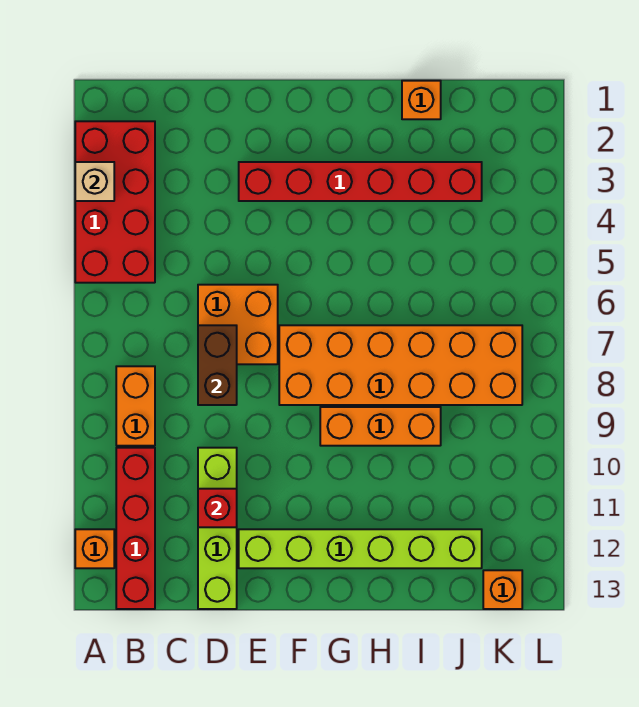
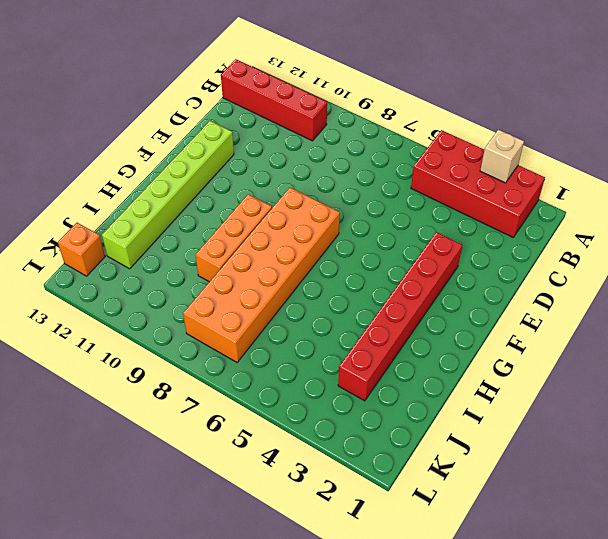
none -> orange 1x1 brick [75,529,114,568]
none -> orange 1x2 brick [116,366,155,446]
none -> orange 2x2 brick [198,285,278,364]

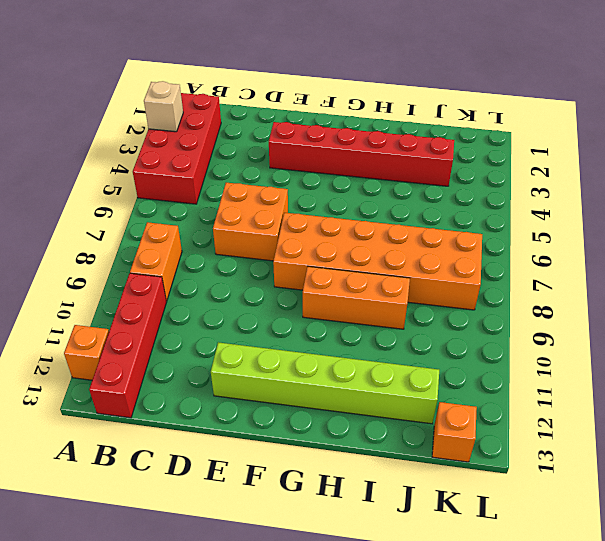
none -> lime 1x4 brick [198,448,237,609]
none -> orange 1x1 brick [402,81,441,119]
none -> brown 1x2 brick [198,325,237,405]

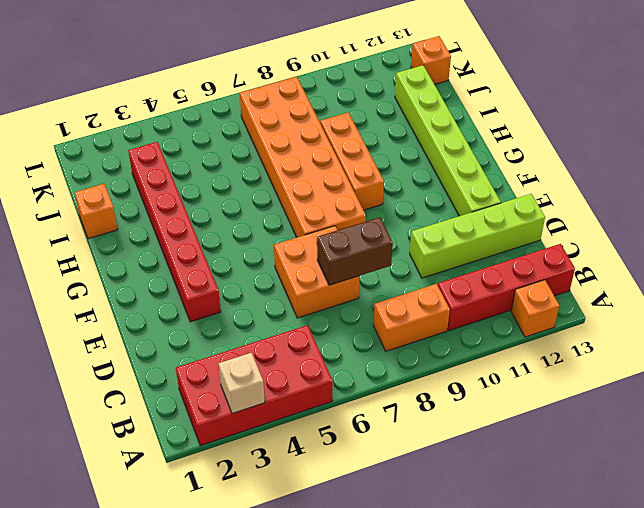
none -> red 1x1 brick [198,489,237,527]

